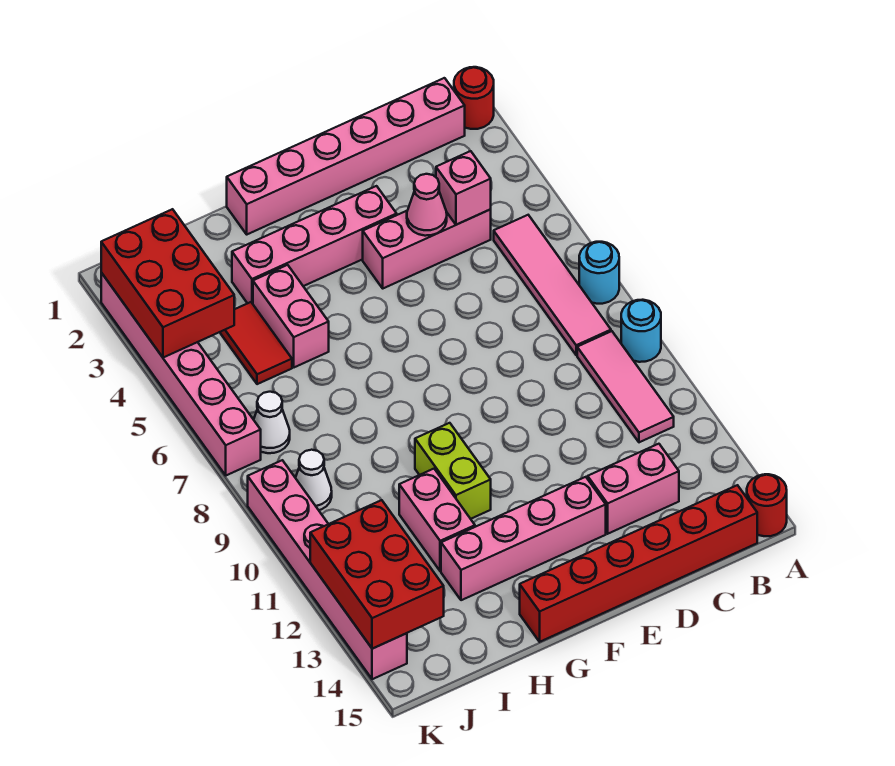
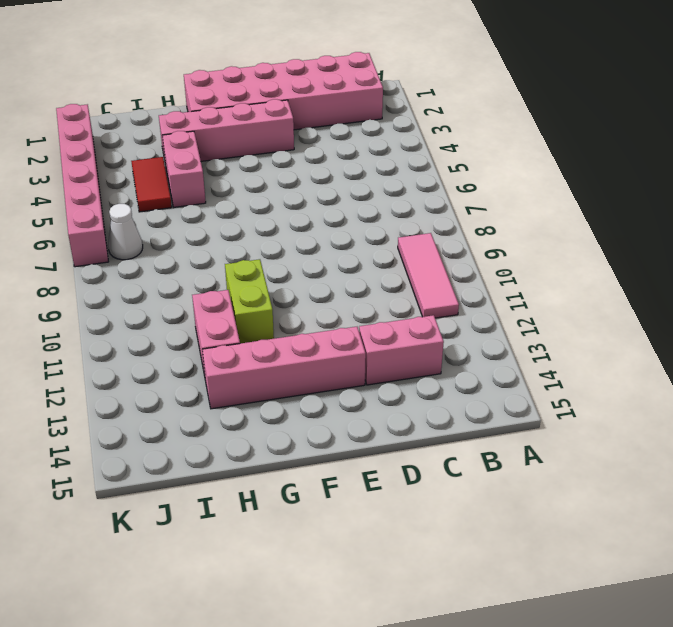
pink 2x6 brick [184,52,383,130] -> pink 1x6 brick [227,78,465,234]
none -> red 1x1 round brick [454,67,494,129]
none -> cyan 1x1 round brick [579,242,619,304]
none -> cyan 1x1 round brick [621,300,661,362]

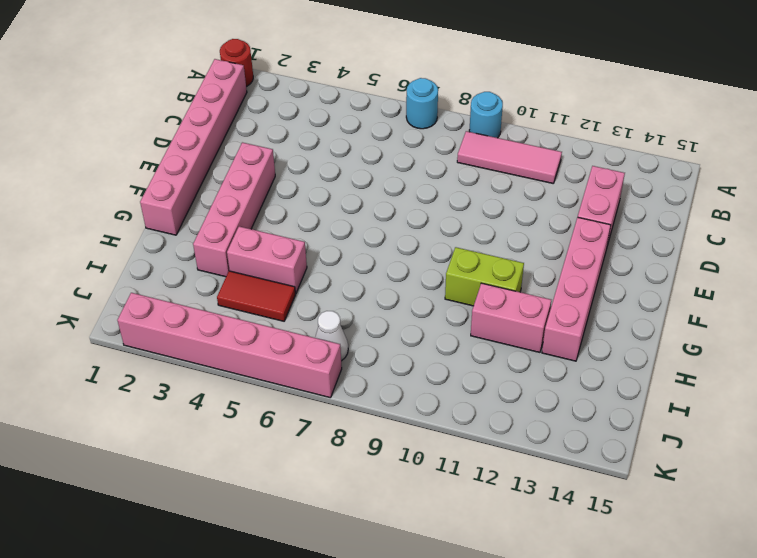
none -> red 1x1 round brick [747,474,787,536]
none -> pink 1x4 tile [494,215,611,355]
none -> red 1x6 brick [520,485,757,642]

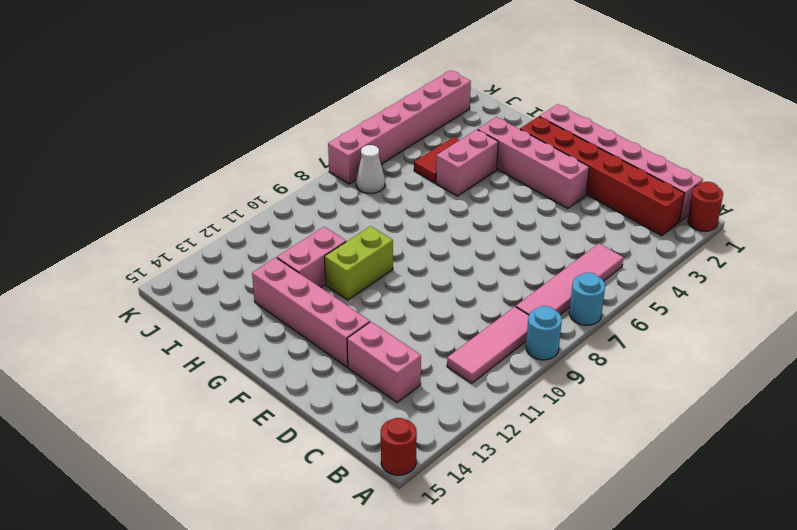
red 1x6 brick [520,116,684,236] -> red 1x6 brick moved to [520,485,757,642]
none -> pink 1x3 brick [363,209,491,288]
none -> white 1x1 cone [296,450,332,510]
none -> pink 1x6 brick [248,460,407,679]

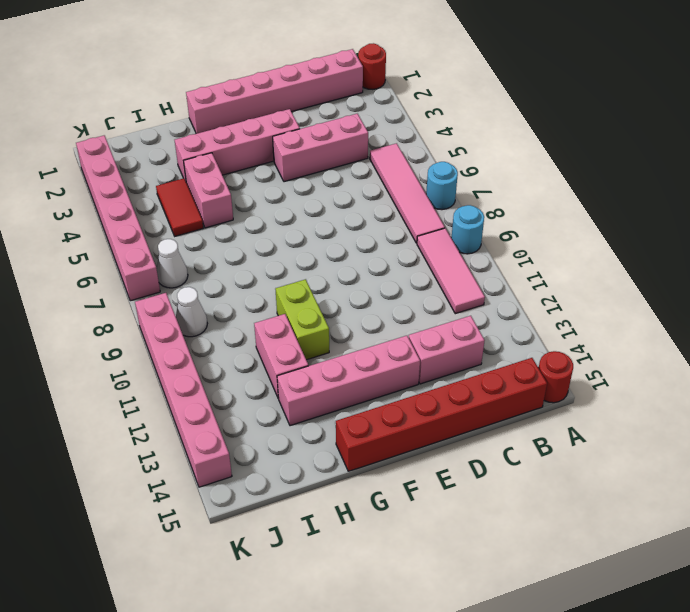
none -> pink 1x1 brick [436,151,491,225]
none -> pink 1x1 cone [407,174,447,236]
none -> red 2x3 brick [101,209,234,358]

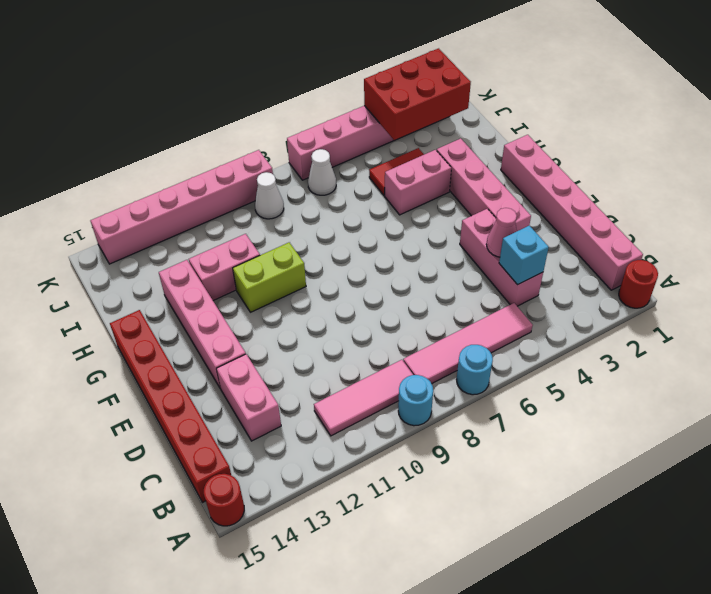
cyan 1x1 brick [499,225,549,285] -> pink 1x1 brick [436,151,491,225]
none -> red 2x3 brick [310,500,444,649]

